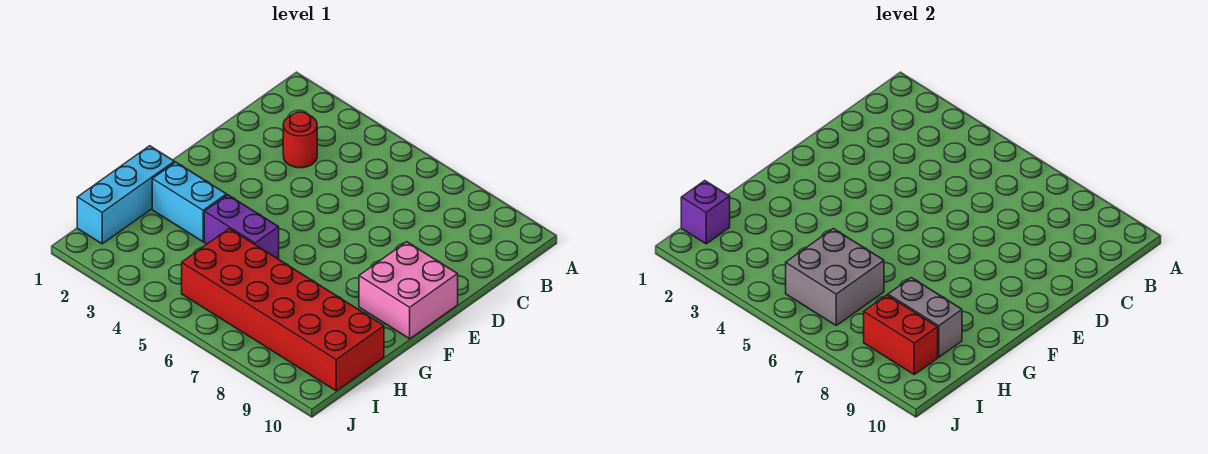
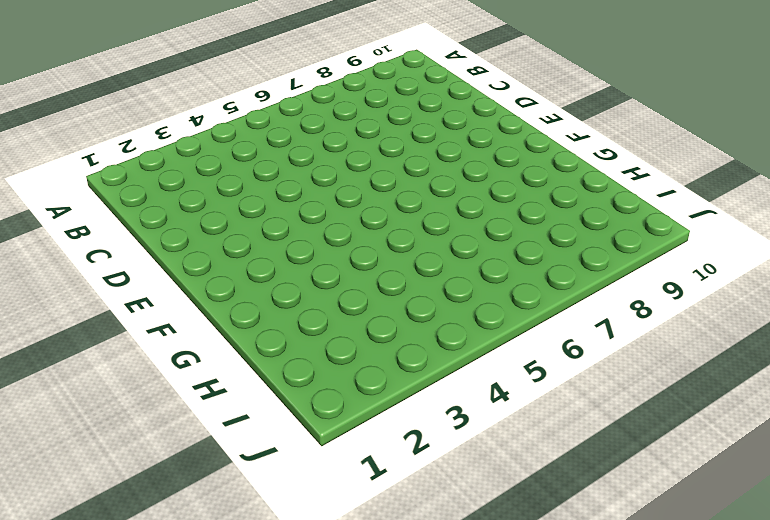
none -> red 1x1 round brick [283,112,317,168]
none -> pink 2x2 brick [359,242,458,339]

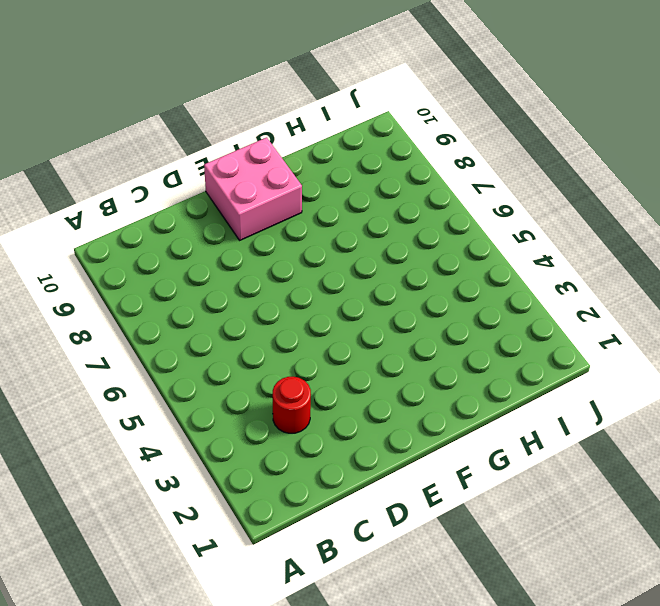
none -> cyan 1x3 brick [77,146,174,244]
none -> cyan 1x2 brick [152,162,227,242]

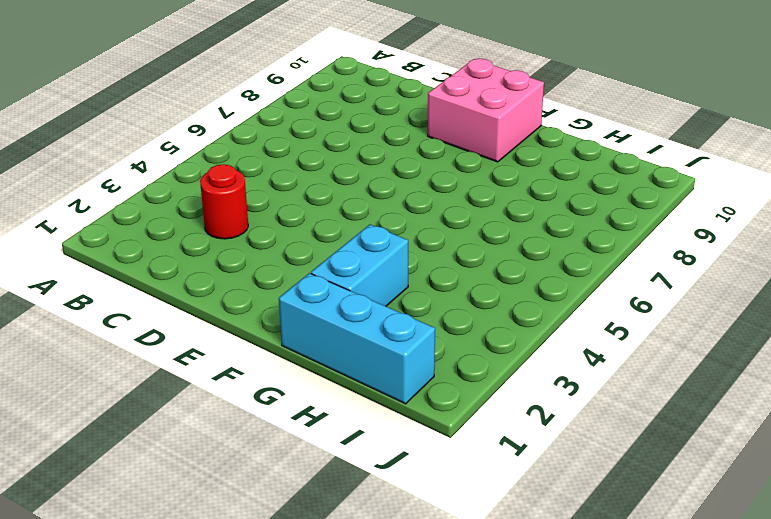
none -> purple 1x2 brick [204,195,279,259]
none -> red 2x6 brick [182,229,384,391]

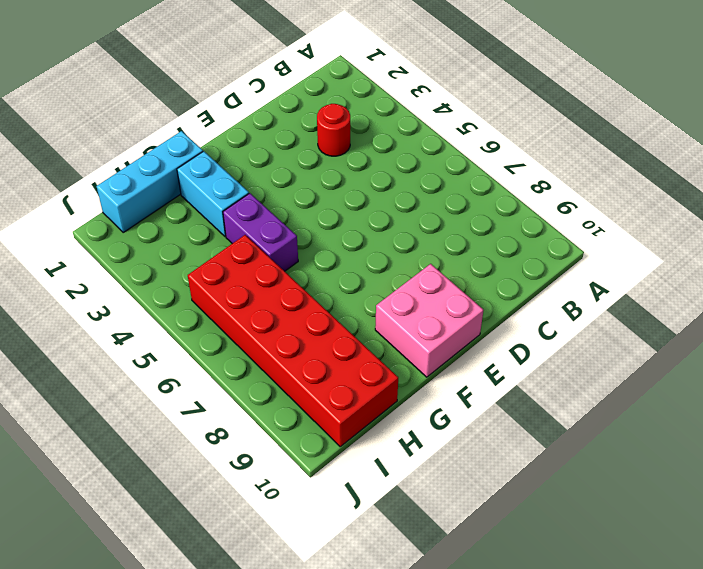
none -> grey 2x2 brick [786,229,884,325]
none -> grey 1x2 brick [888,278,962,357]

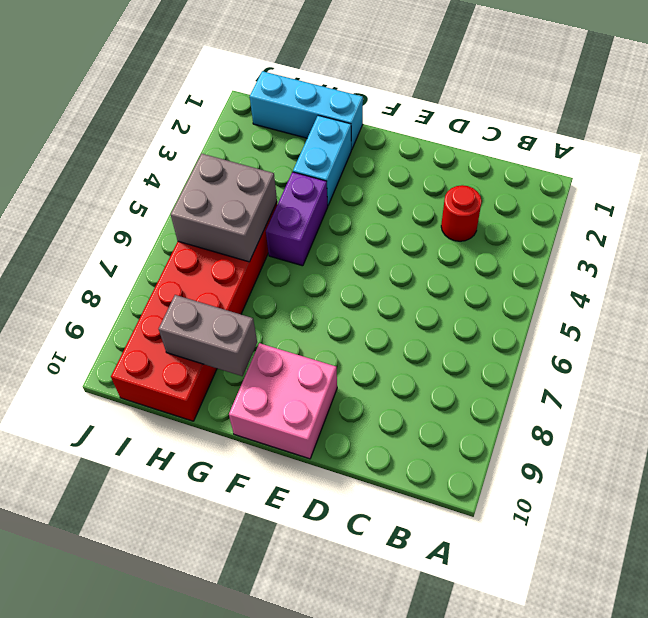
grey 1x2 brick [159,295,257,376] -> grey 1x2 brick turned to [888,278,962,357]
none -> purple 1x1 brick [681,181,730,244]
none -> red 1x2 brick [864,295,938,375]

